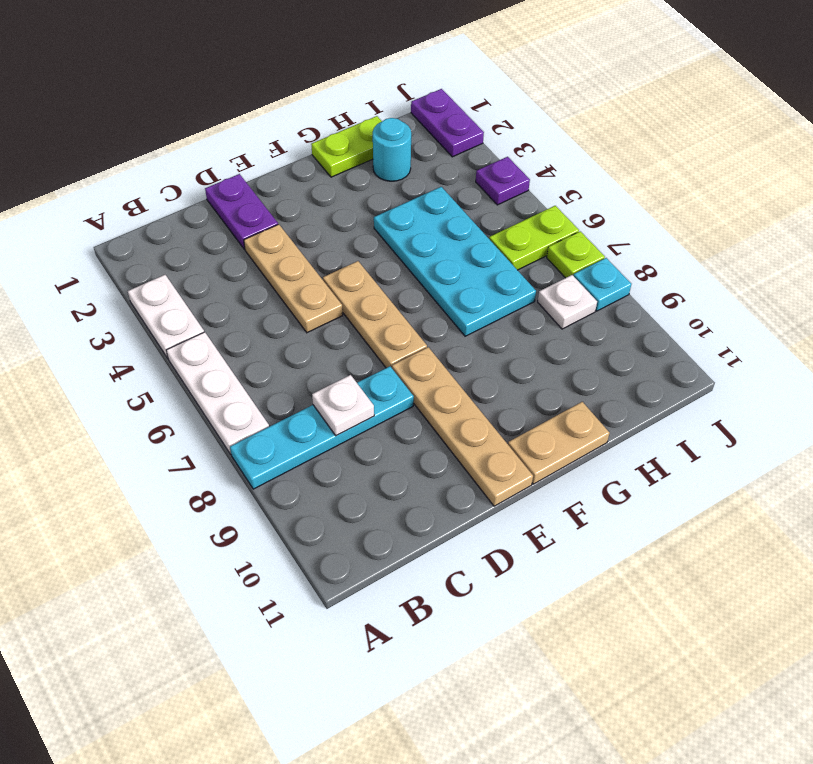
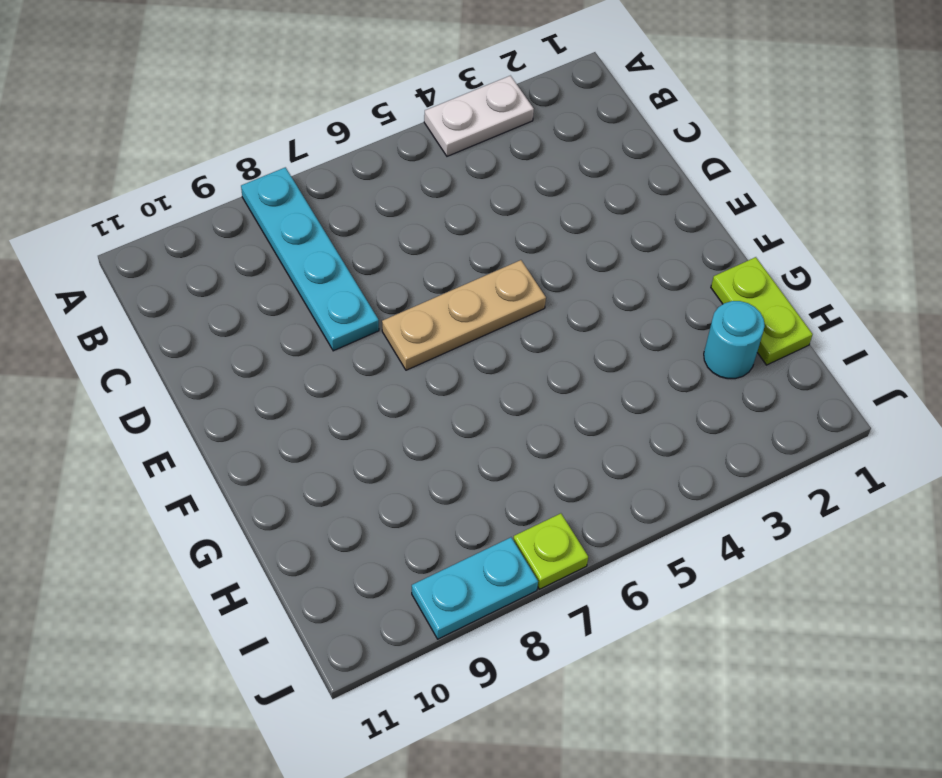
cyan 1x2 plate [412,537,538,639] -> cyan 1x1 plate [574,258,631,311]
none -> white 1x3 plate [167,332,269,454]
none -> purple 1x2 plate [205,174,278,249]
none -> tan 1x3 plate [244,224,343,333]

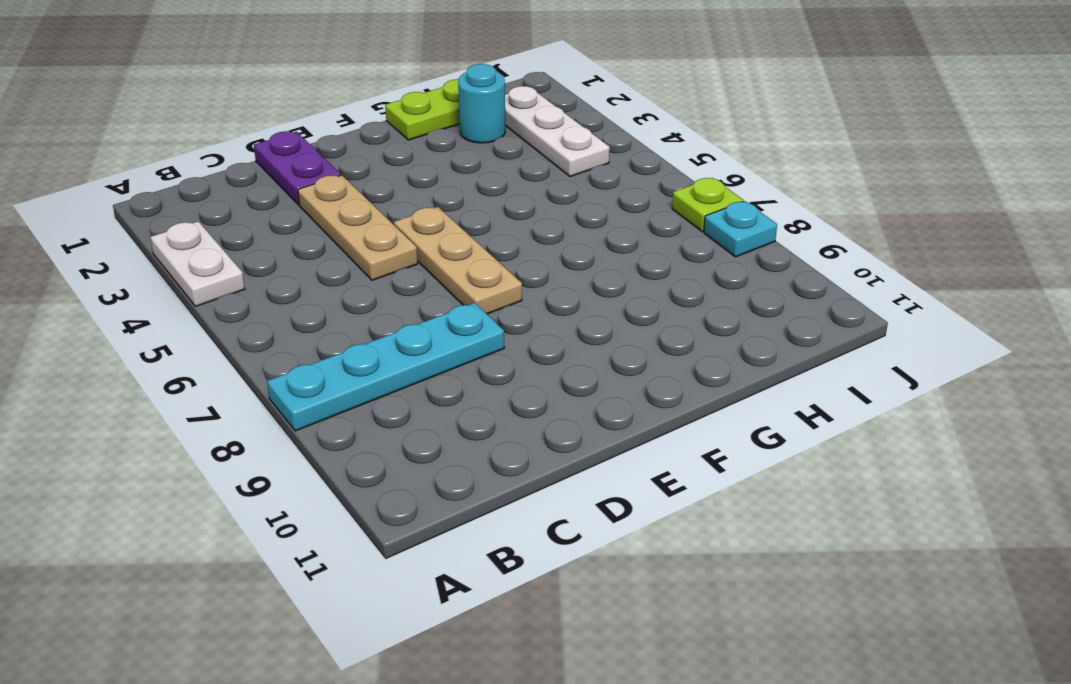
white 1x3 plate [505,86,610,177] -> white 1x3 plate moved to [167,332,269,454]
none -> tan 1x4 plate [392,347,533,506]
none -> tan 1x2 plate [508,402,610,484]
none -> cyan 2x4 plate [374,187,536,336]

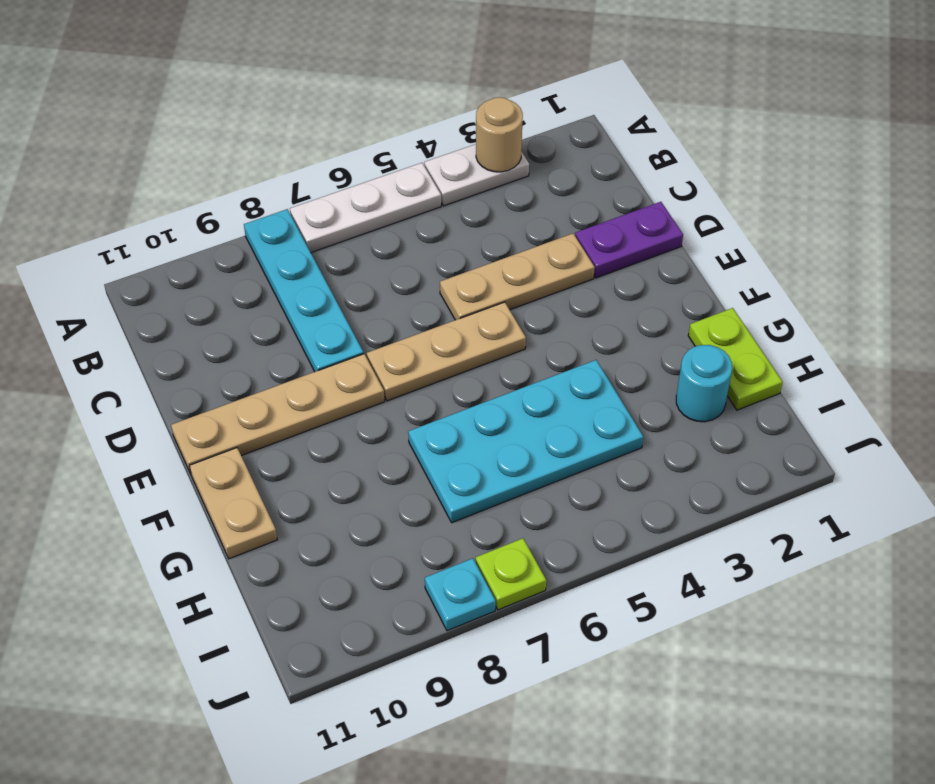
tan 1x1 round brick [476,97,523,172] -> none
none -> lime 1x2 plate [489,206,579,270]
none -> white 1x1 plate [538,275,597,329]
none -> purple 1x2 plate [411,89,484,157]

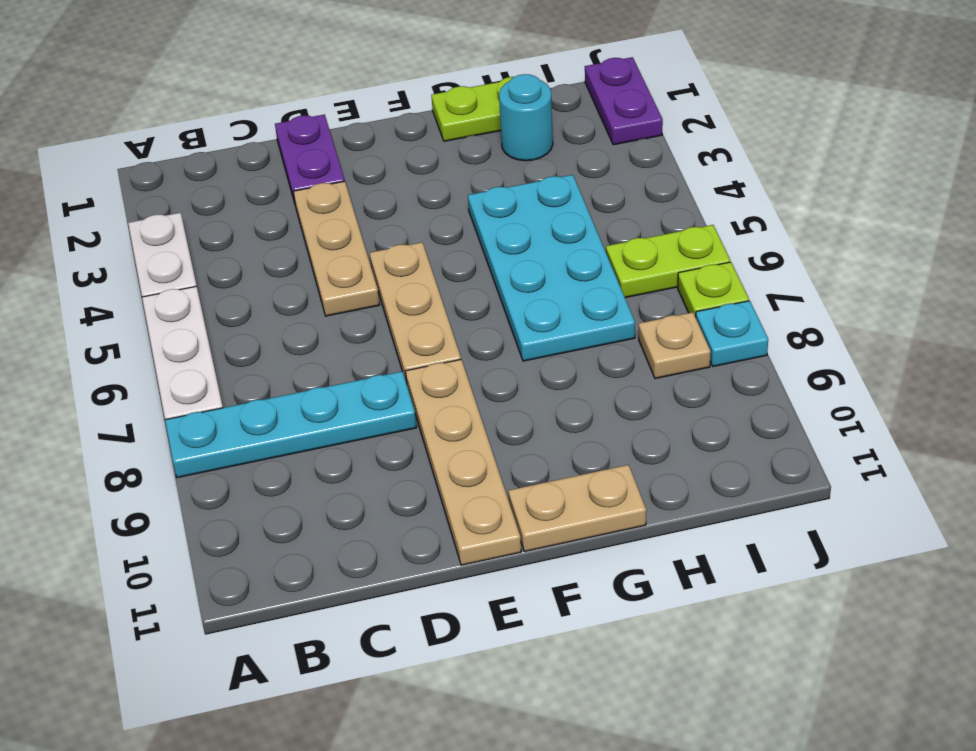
tan 1x1 plate [639,312,711,379] -> white 1x1 plate [538,275,597,329]
none -> purple 1x1 plate [476,157,530,205]
none -> white 1x1 plate [312,375,374,436]

